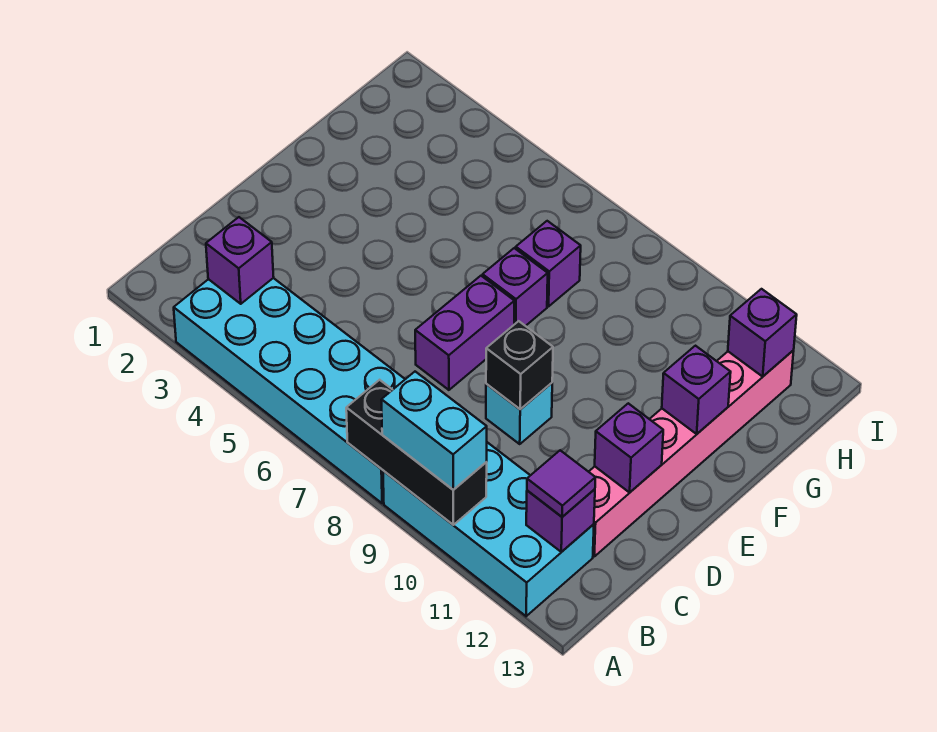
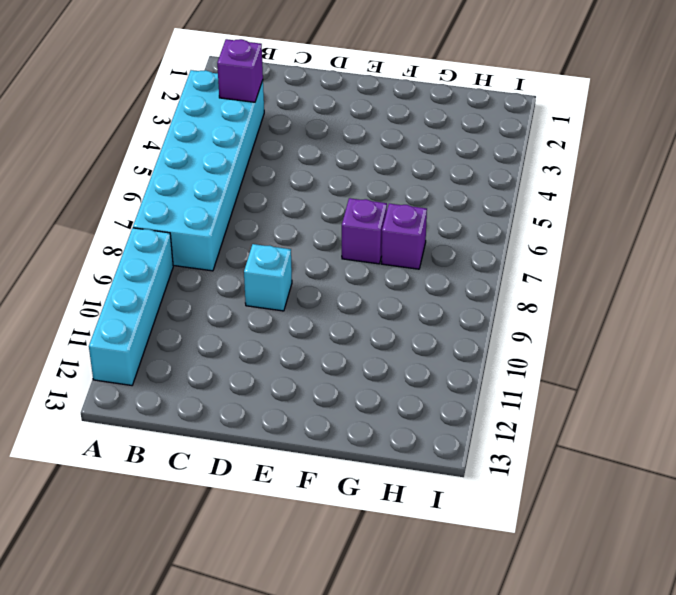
cyan 1x4 brick [89,228,173,385] -> cyan 2x4 brick [383,442,594,616]
none -> pink 1x6 brick [589,350,794,556]
none -> purple 1x2 brick [415,276,514,390]
none -> black 1x3 brick [346,380,487,525]

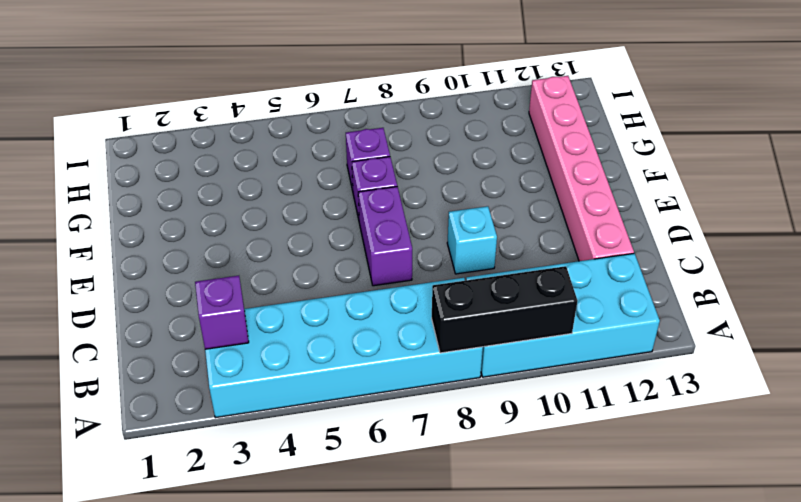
none -> purple 1x1 brick [526,489,595,552]
none -> black 1x1 brick [486,321,553,409]
none -> purple 1x1 brick [595,403,663,492]

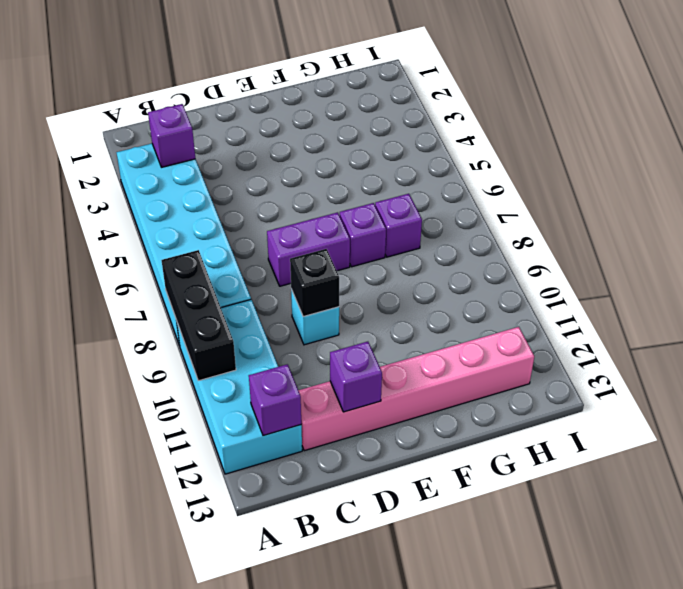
none -> purple 1x1 brick [662,346,731,434]
none -> purple 1x1 brick [728,289,797,376]
none -> cyan 1x2 brick [381,372,487,490]

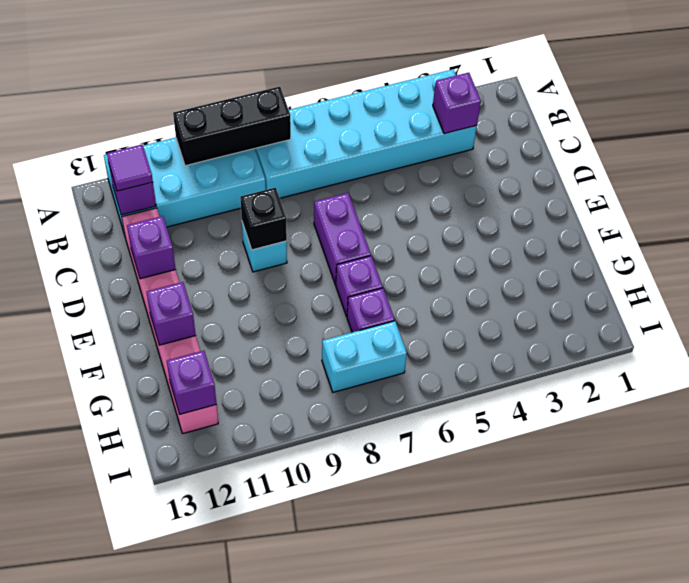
cyan 1x2 brick [322,321,407,392] -> cyan 1x2 brick moved to [381,372,487,490]

